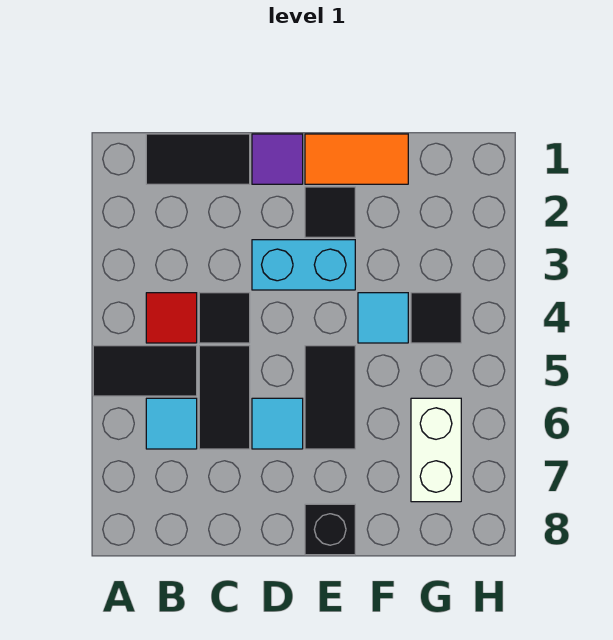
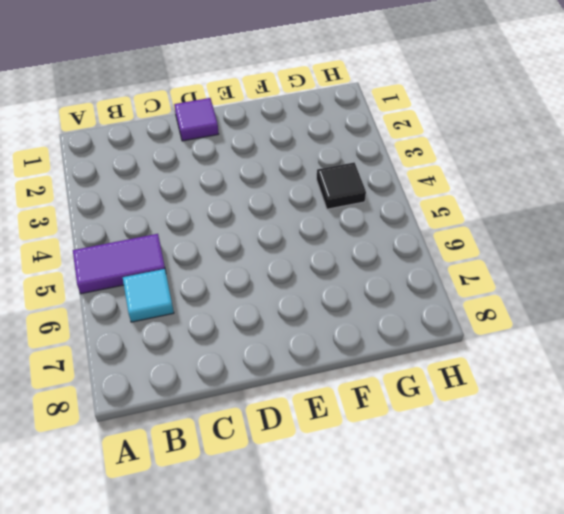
purple 1x2 tile [73,234,165,294] -> black 1x2 tile [93,346,197,396]
none -> black 1x2 tile [146,134,250,184]
none -> red 1x1 tile [146,293,197,343]
none -> black 1x1 tile [199,293,250,343]

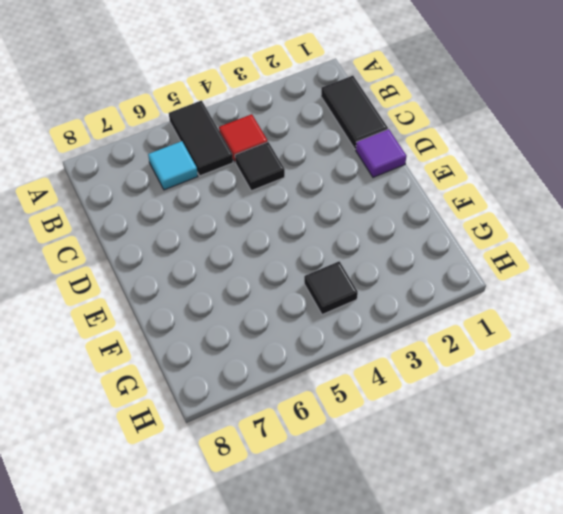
none -> black 1x2 tile [199,346,250,449]
none -> cyan 1x2 brick [252,240,355,290]
none -> cyan 1x1 tile [252,398,303,449]

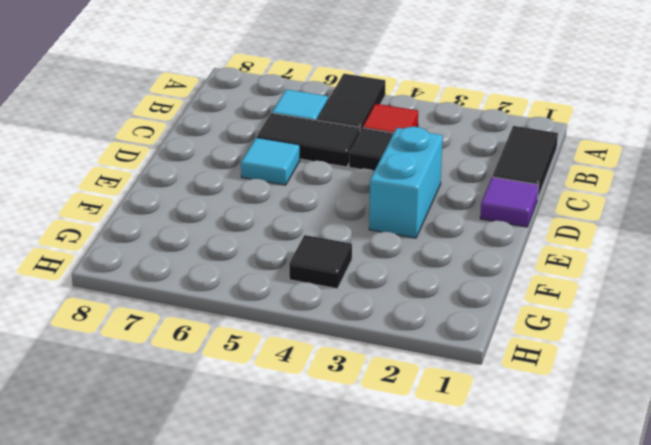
none -> orange 1x2 tile [305,134,408,184]
none -> black 1x1 tile [305,187,355,237]
none -> black 1x2 tile [305,346,355,449]

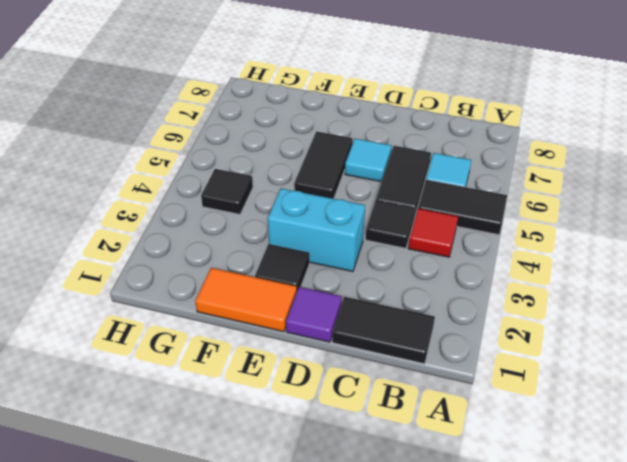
none -> black 1x1 brick [305,504,355,555]
none -> cyan 1x1 tile [358,293,408,343]
none -> white 1x2 brick [411,398,461,502]

